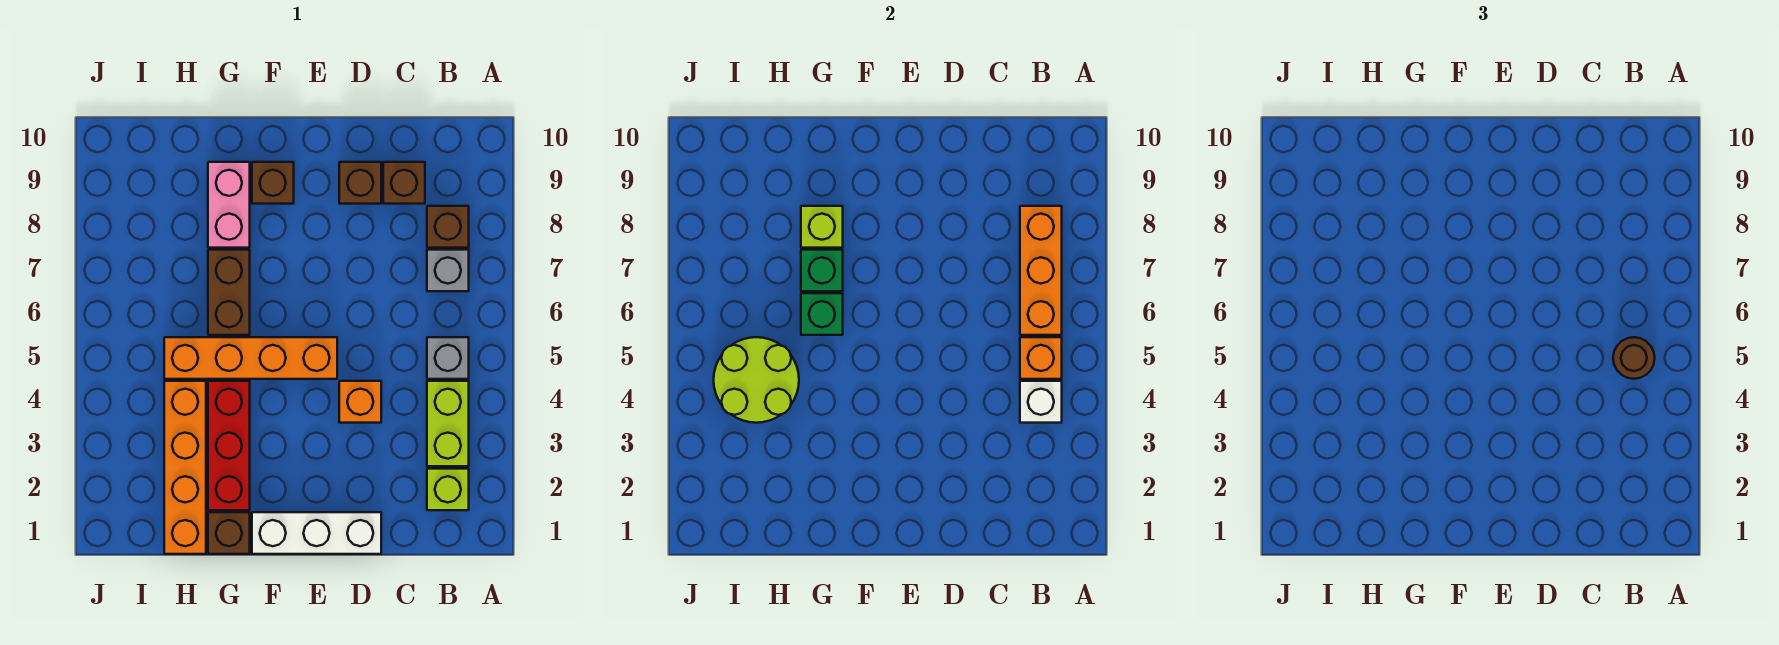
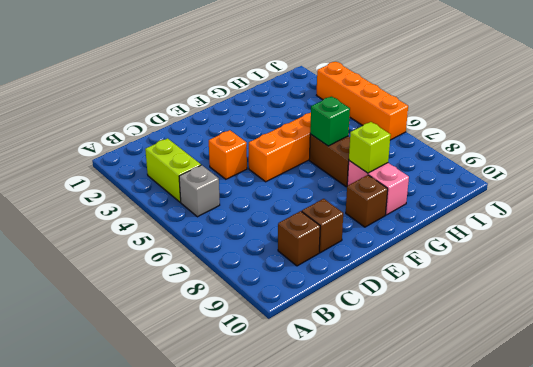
orange 1x4 brick [317,62,408,140] -> orange 1x4 brick moved to [164,381,206,554]
none -> lime 1x1 brick [427,469,469,510]
none -> grey 1x1 brick [427,250,469,291]
none -> brown 1x1 brick [427,206,469,248]

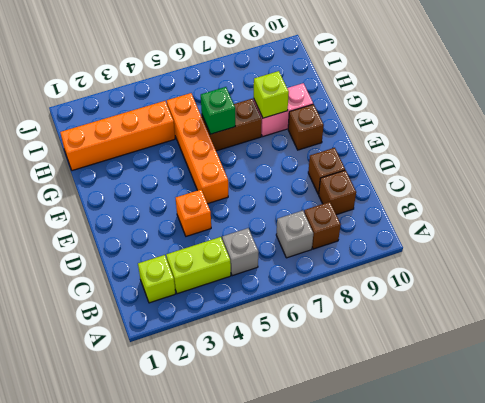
none -> white 1x3 brick [252,512,381,554]
none -> brown 1x1 brick [208,512,250,554]
none -> red 1x3 brick [208,381,250,510]

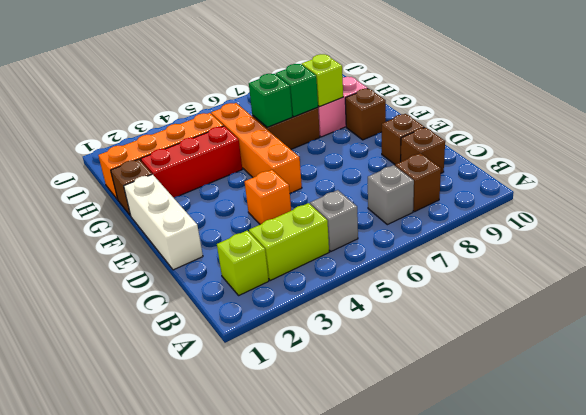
none -> white 1x1 brick [1020,381,1062,423]
none -> orange 1x1 brick [1020,337,1062,379]
none -> orange 1x3 brick [1020,206,1062,335]

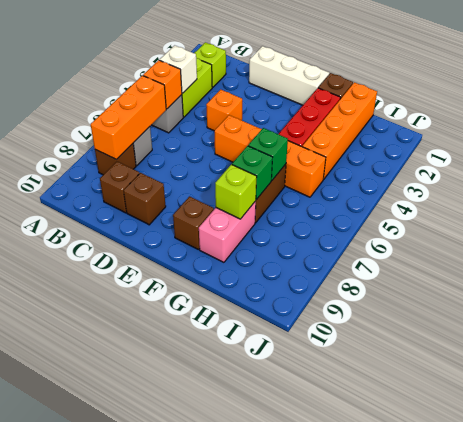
none -> lime 2x2 round brick [714,337,799,423]
none -> brown 1x1 round brick [1613,337,1655,379]

